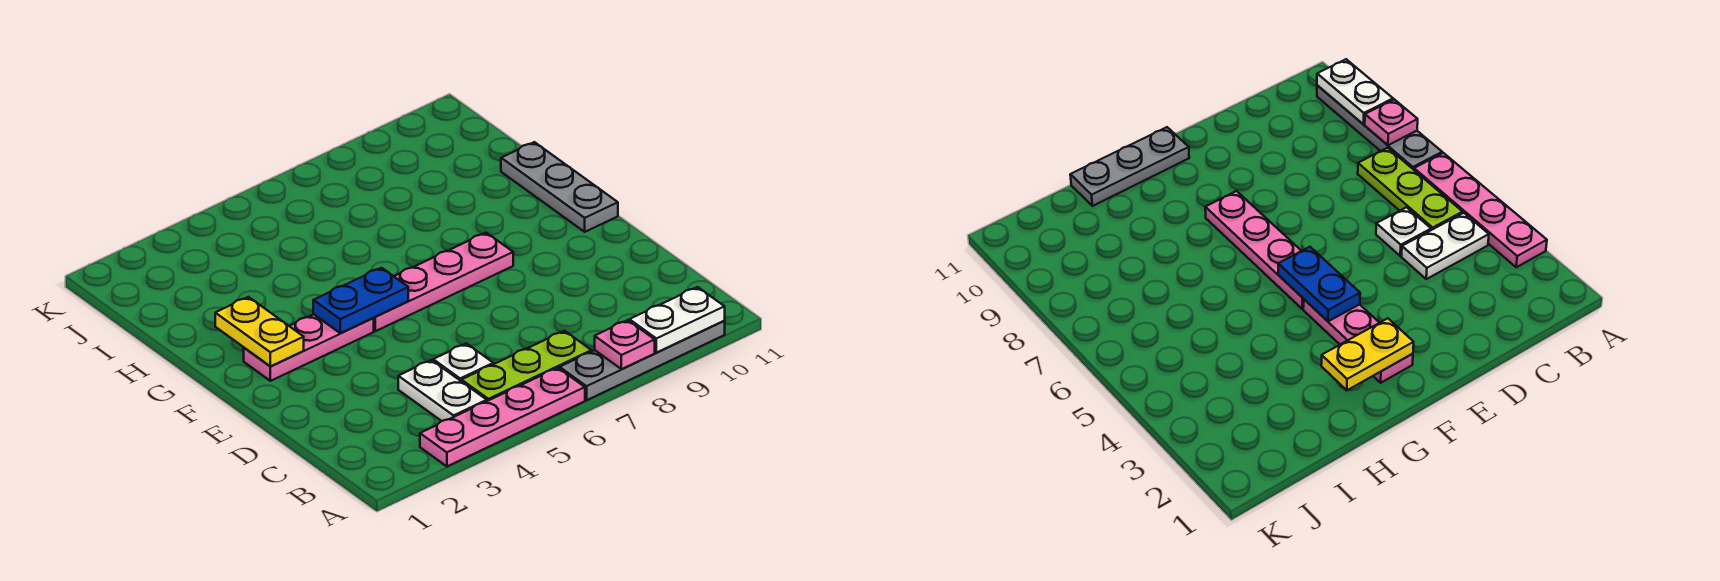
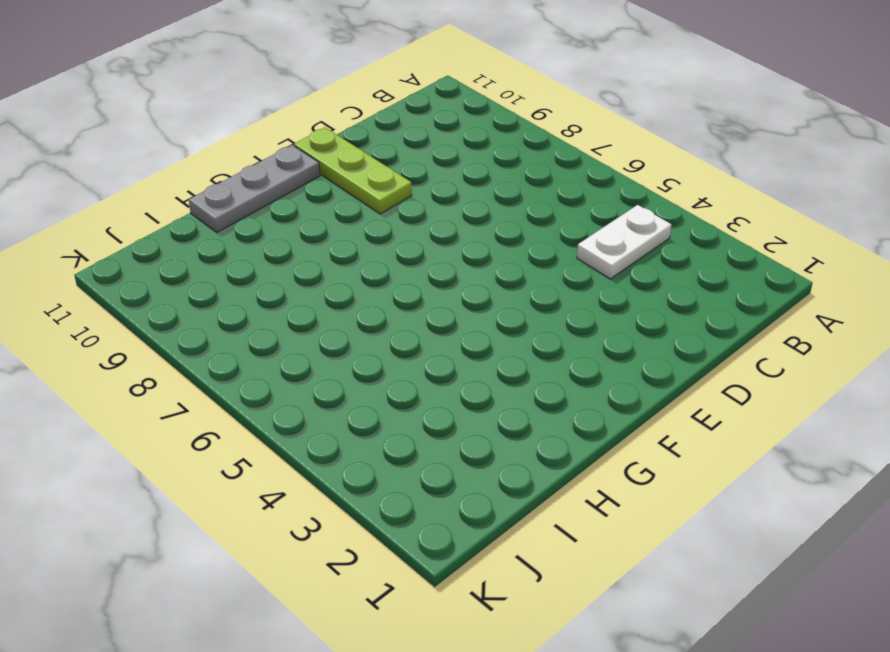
lime 1x3 plate [294,127,412,214] -> lime 1x3 plate moved to [462,331,592,401]
none -> pink 1x4 plate [420,368,585,466]
none -> grey 1x4 plate [560,321,725,400]
none -> white 1x1 plate [433,344,493,381]

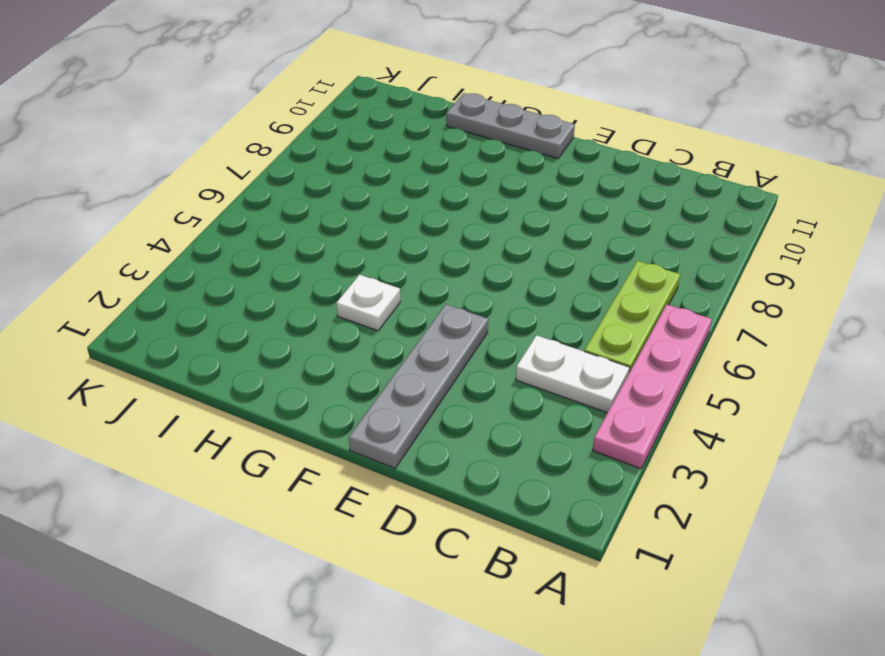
grey 1x4 plate [349,304,488,468] -> grey 1x4 plate moved to [560,321,725,400]
white 1x1 plate [337,275,400,331] -> white 1x1 plate moved to [433,344,493,381]
none -> pink 1x3 plate [244,314,374,381]
none -> pink 1x4 plate [374,233,513,331]
none -> pink 1x1 plate [595,320,655,369]

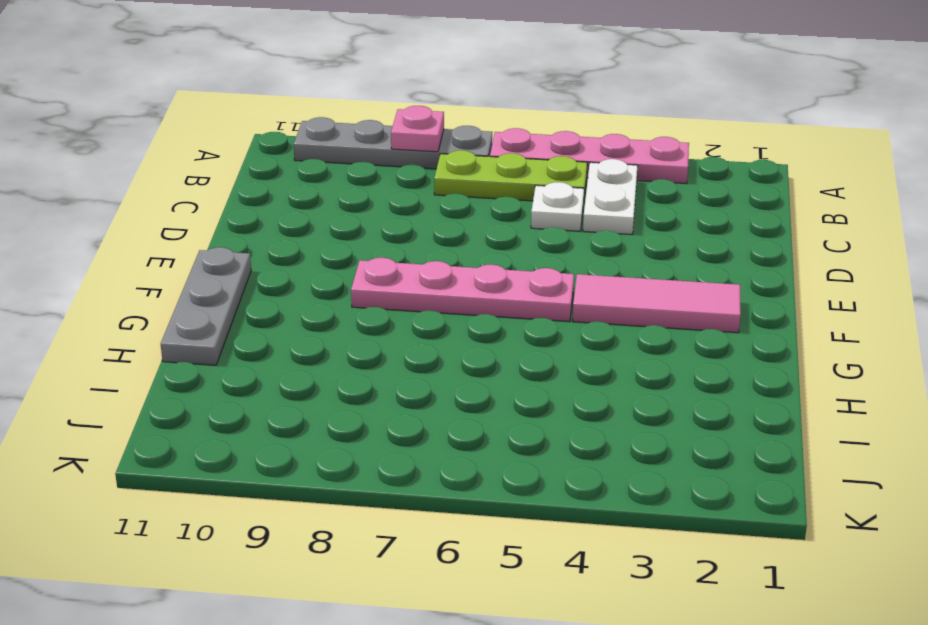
pink 1x3 tile [573,274,741,333] -> pink 1x3 plate [244,314,374,381]
none -> white 1x2 plate [629,287,725,353]
none -> yellow 1x2 plate [215,297,304,367]
none -> blue 1x2 plate [313,268,408,333]

